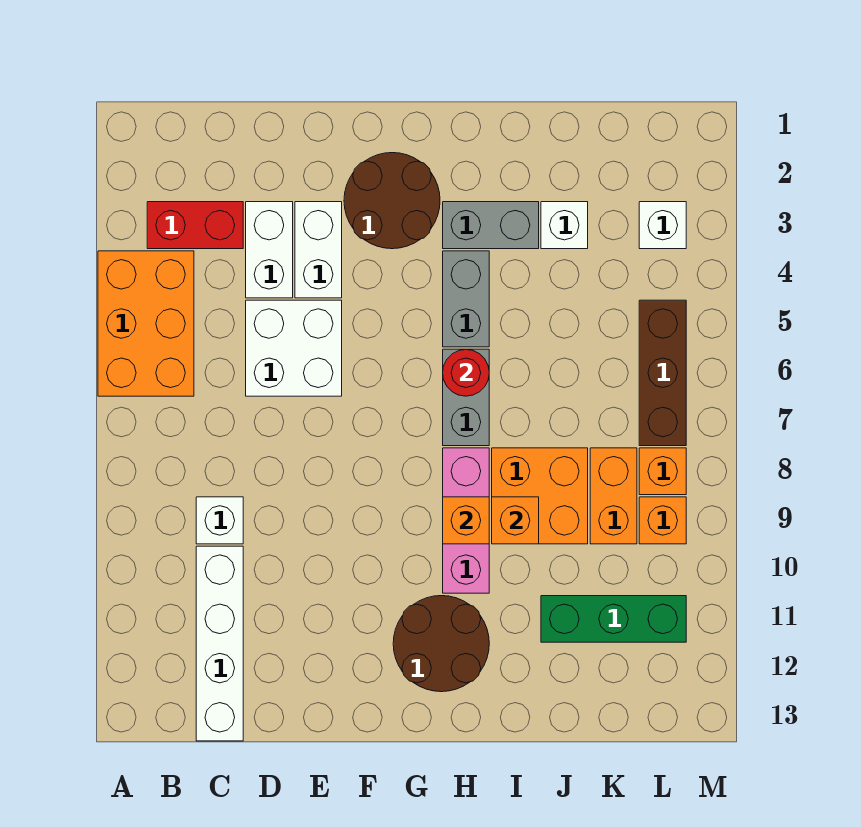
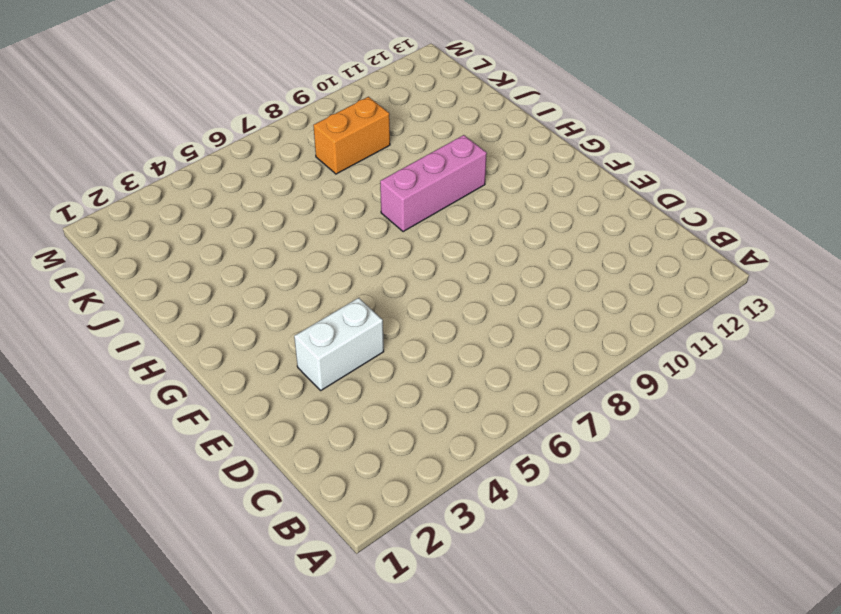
none -> orange 2x3 brick [98,251,194,396]
none -> red 1x2 brick [147,202,243,249]
none -> white 1x1 brick [196,497,243,544]

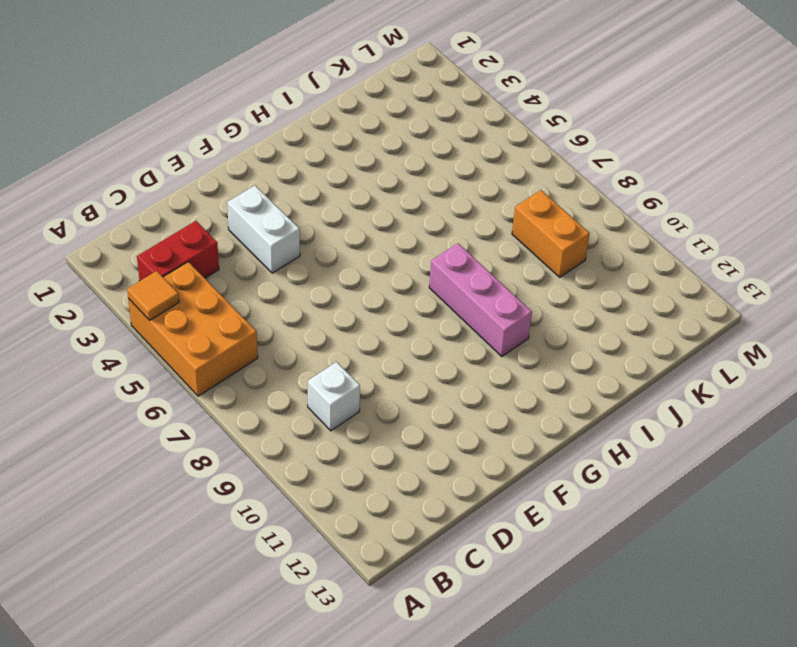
orange 1x1 tile [127,271,179,320] -> none
none -> white 1x4 brick [196,546,243,741]
none -> white 1x2 brick [246,202,293,298]
none -> white 2x2 brick [246,300,342,396]

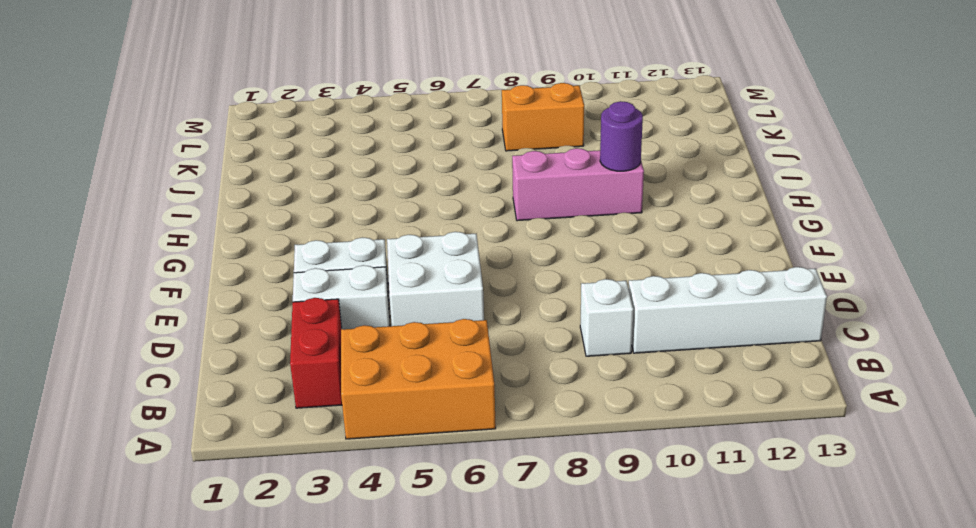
purple 1x1 round brick [600,101,643,171] -> none
none -> brown 2x2 round brick [344,153,440,249]
none -> brown 2x2 round brick [393,596,489,692]
none -> grey 1x2 brick [443,202,539,249]

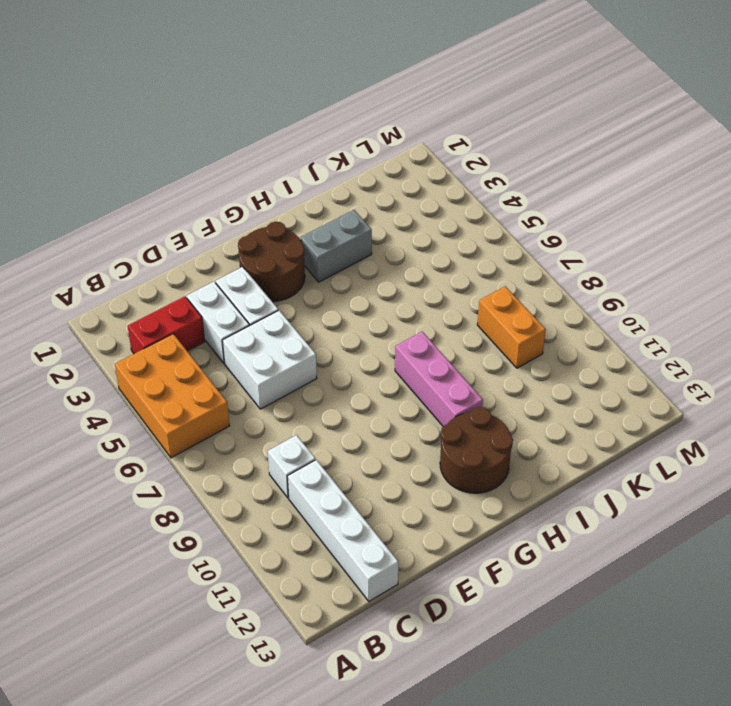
none -> grey 1x2 brick [443,251,489,347]
none -> grey 1x2 brick [443,349,489,446]
none -> orange 2x2 brick [492,448,588,544]

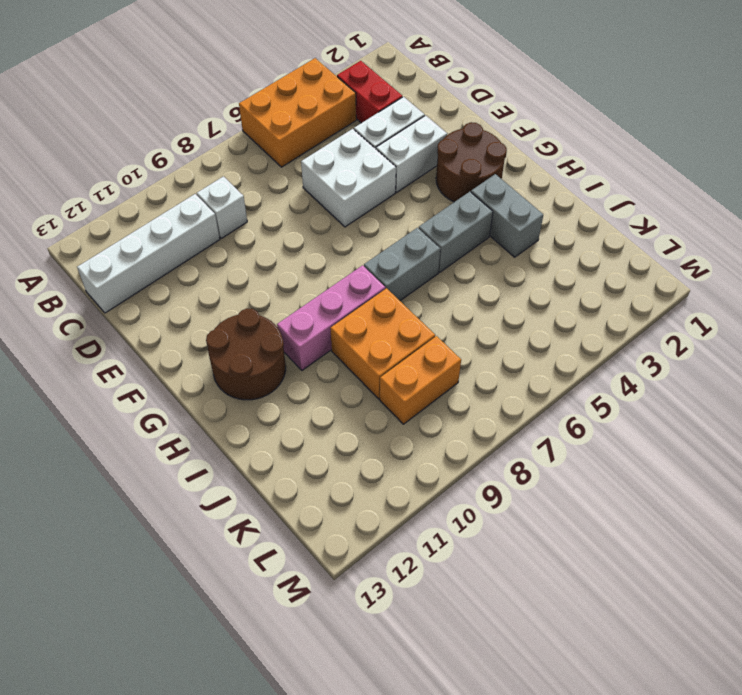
none -> white 1x1 brick [541,202,588,249]
none -> green 1x3 brick [541,596,686,642]
none -> white 1x1 brick [639,202,686,249]

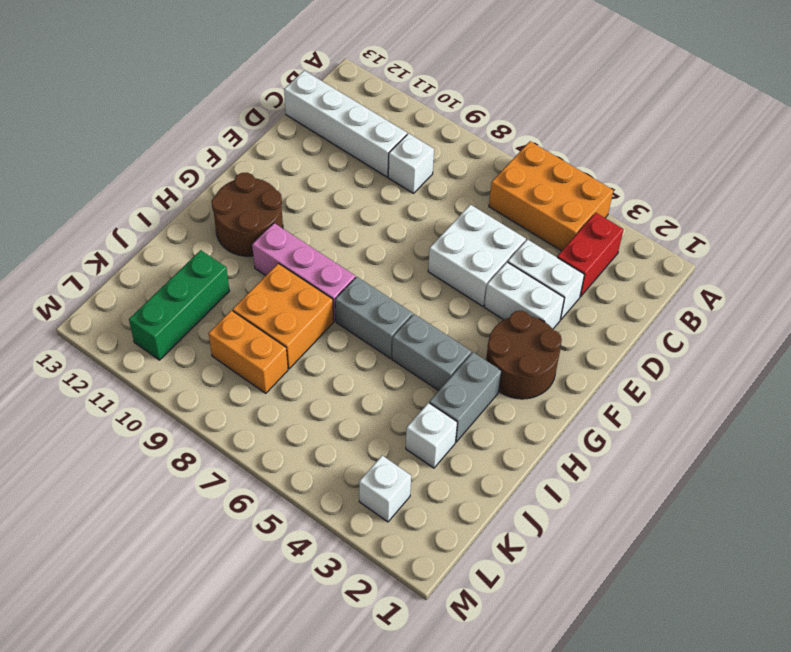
none -> brown 1x3 brick [639,300,686,446]
none -> orange 1x1 brick [639,448,686,495]
none -> orange 1x1 brick [639,497,686,544]

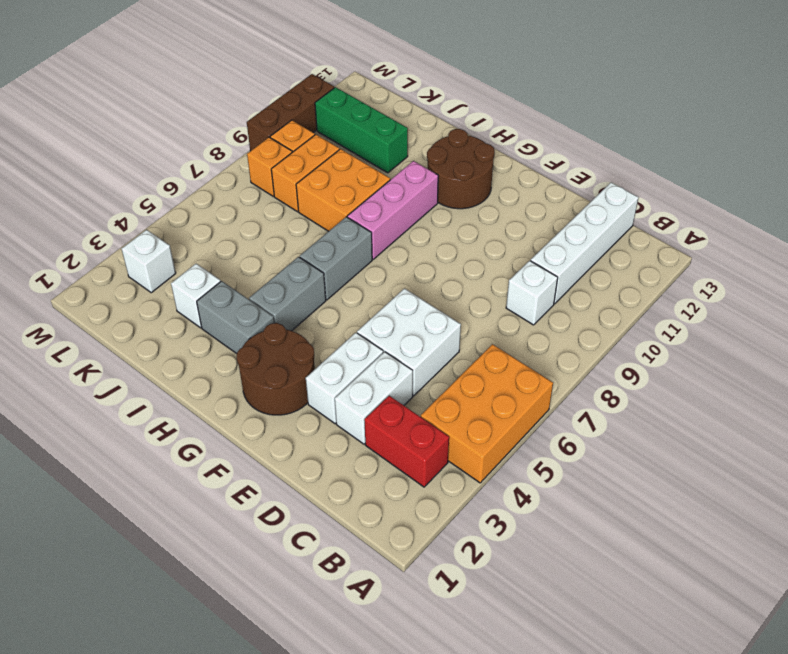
brown 1x3 brick [247,74,334,151] -> brown 1x3 brick moved to [639,300,686,446]
none -> red 1x1 round brick [443,349,489,396]
none -> orange 1x1 brick [443,497,489,544]
none -> orange 1x1 brick [492,497,539,544]

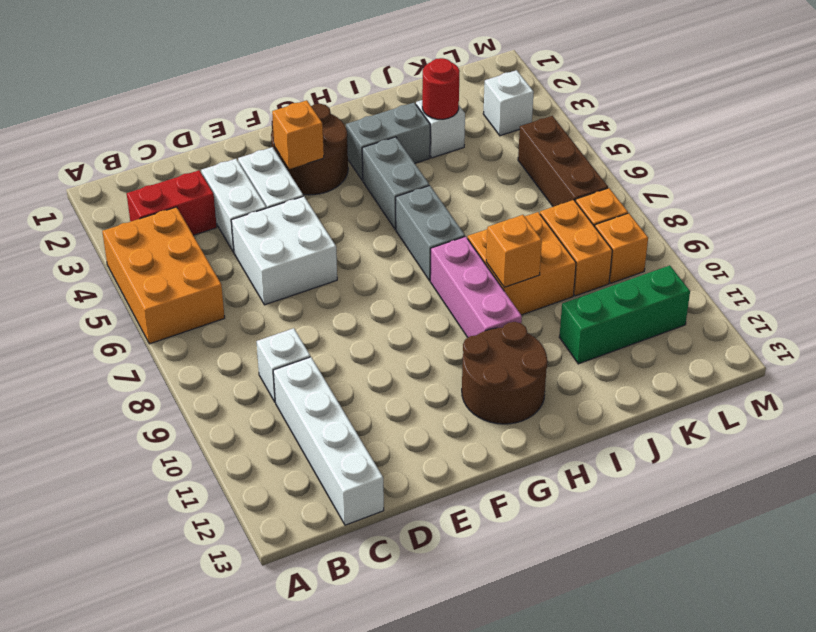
orange 1x1 brick [272,100,324,169] -> orange 1x1 brick moved to [443,497,489,544]
red 1x1 round brick [422,58,460,119] -> red 1x1 round brick moved to [443,349,489,396]

